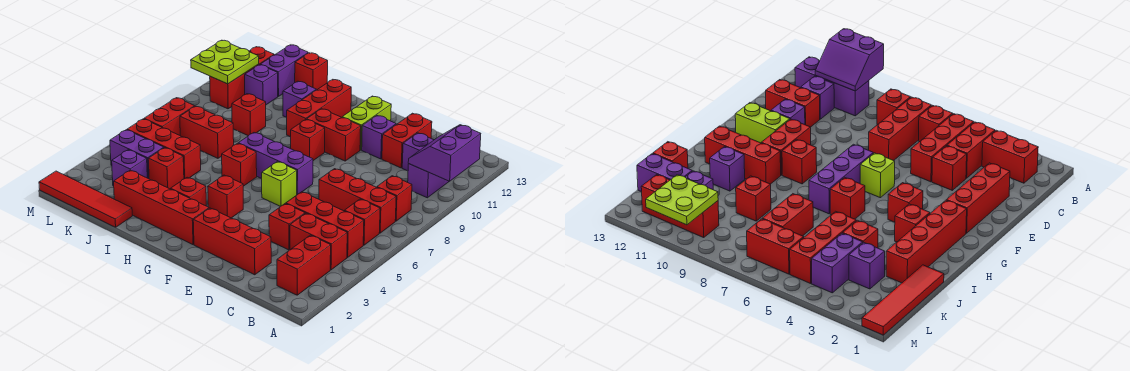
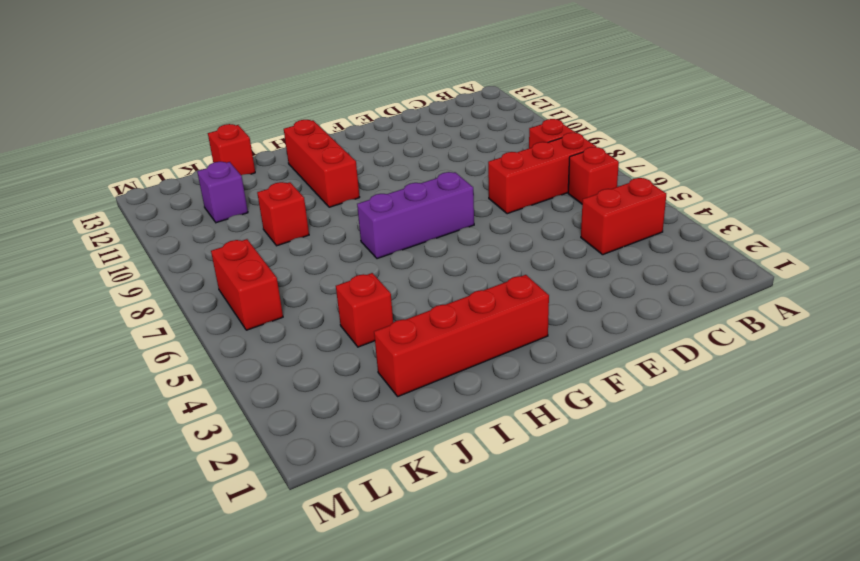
none -> red 1x2 brick [277,235,331,295]
none -> red 1x3 brick [286,192,364,257]
none -> purple 1x3 brick [408,164,449,198]
none -> purple 1x1 brick [402,133,434,171]

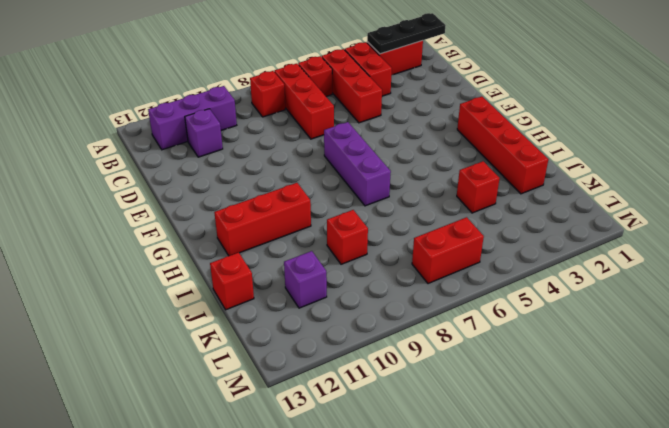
black 1x3 plate [367,13,446,54] -> none
none -> red 1x3 brick [193,208,271,275]
none -> red 1x1 brick [269,204,305,250]
none -> red 1x2 brick [382,113,432,168]
none -> purple 1x1 brick [362,115,396,159]

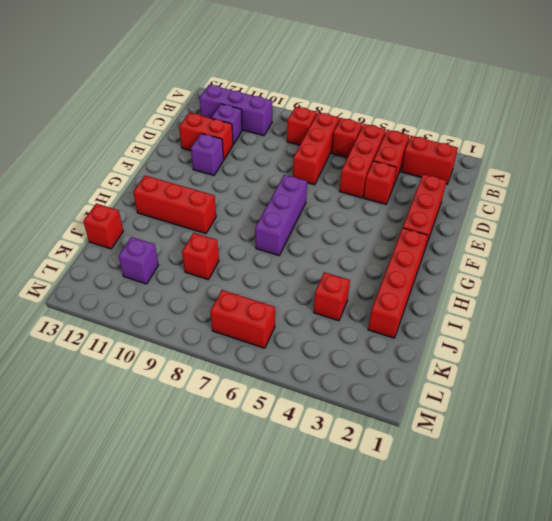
none -> lime 1x1 brick [262,162,297,206]
none -> red 1x2 brick [307,109,361,161]
none -> lime 1x2 brick [342,96,391,150]
none -> red 1x1 brick [208,175,243,218]

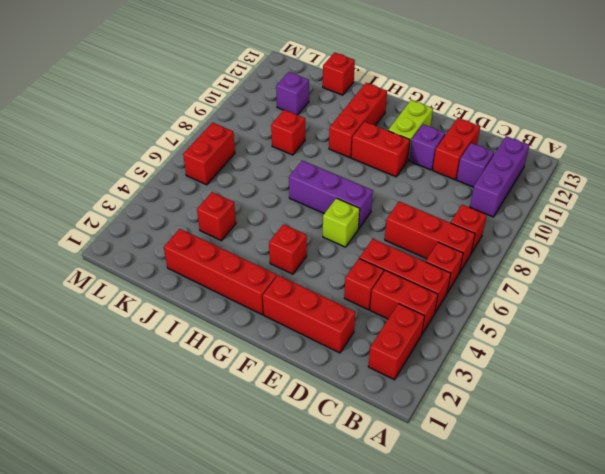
none -> red 1x1 brick [291,120,325,161]
none -> red 1x1 brick [171,177,206,206]
none -> red 1x1 brick [222,143,257,186]
none -> purple 1x1 brick [283,81,316,117]

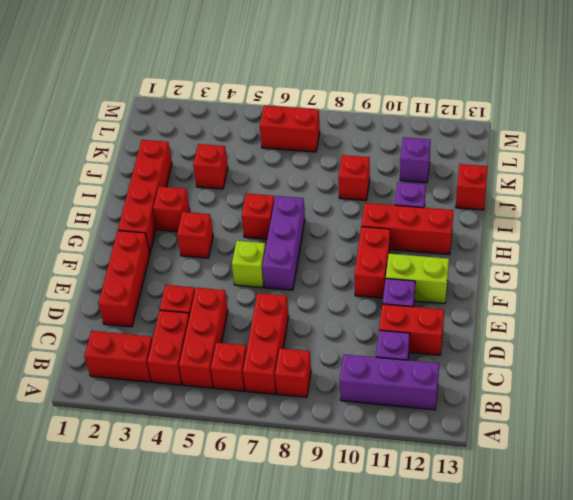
none -> red 1x1 brick [291,120,325,161]
none -> red 1x4 tile [39,171,132,227]
none -> red 1x3 brick [127,119,201,179]
none -> red 1x2 brick [180,106,234,158]

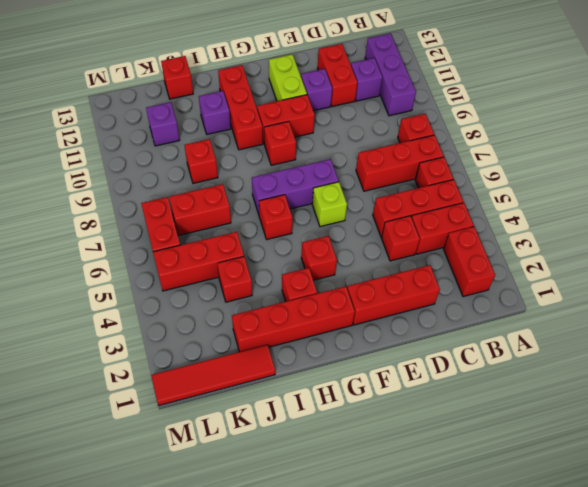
none -> purple 1x1 brick [112,150,147,186]
none -> purple 1x2 brick [110,130,164,179]
none -> purple 1x2 brick [260,45,308,97]
none -> red 1x3 brick [210,47,274,109]

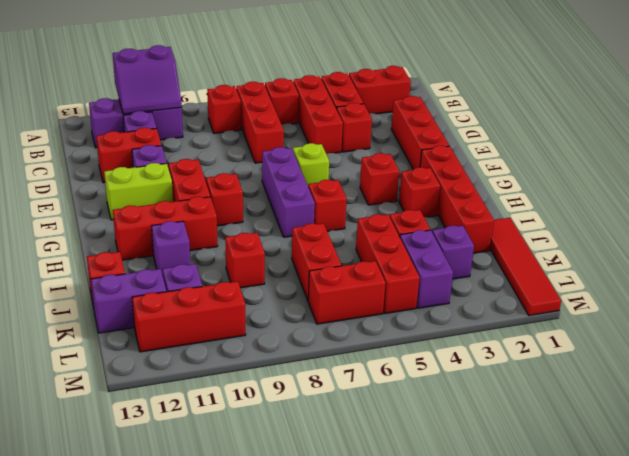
none -> lime 2x2 plate [191,40,259,84]

